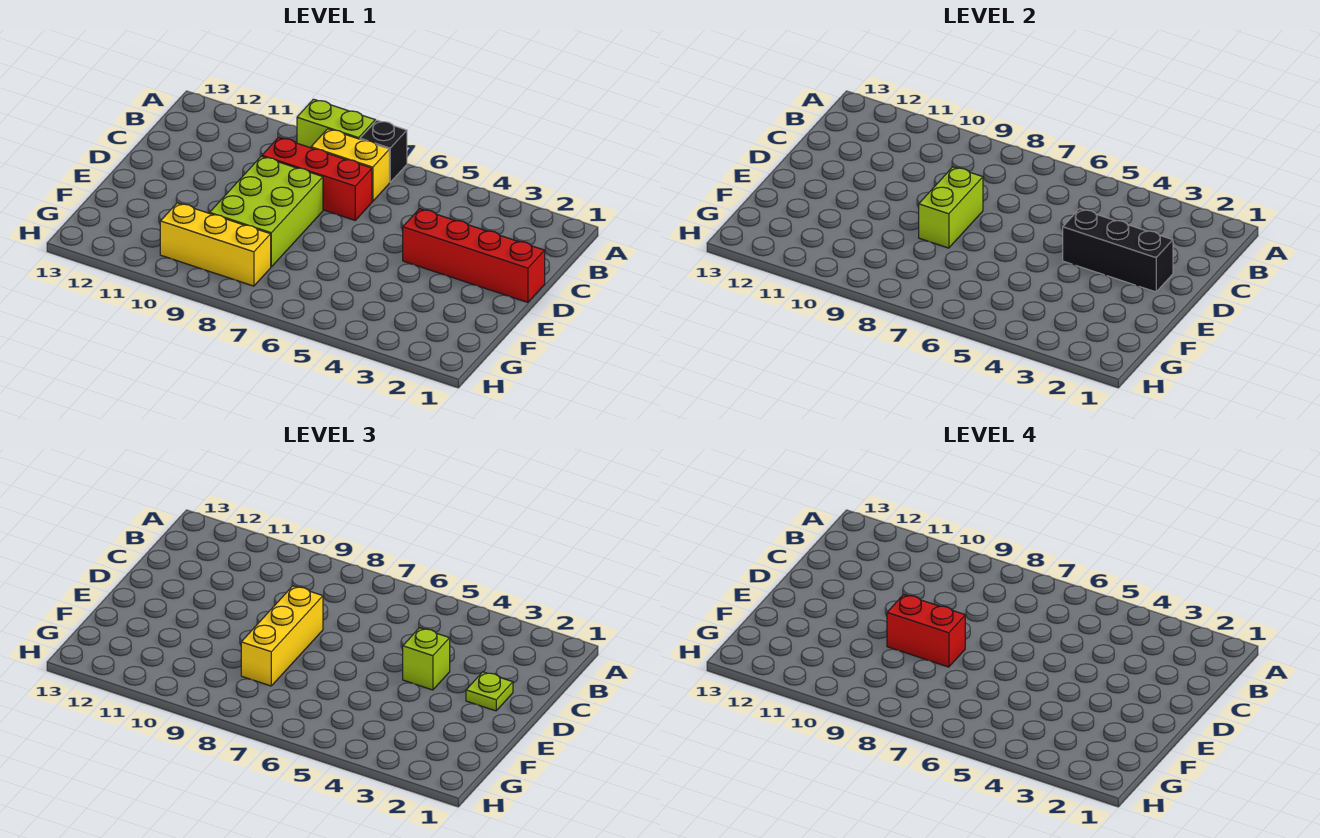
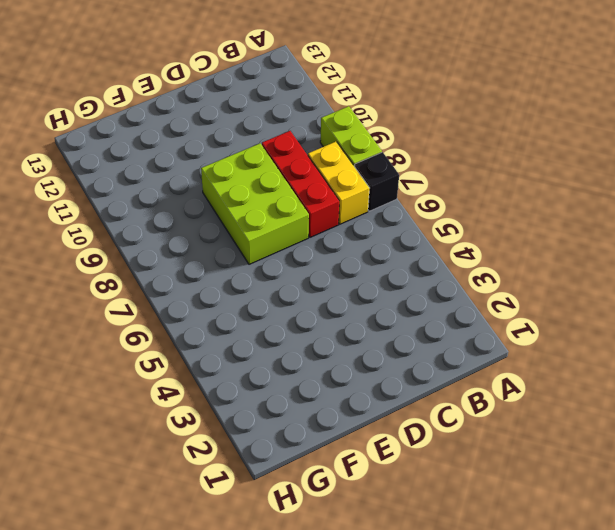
lime 2x3 brick [201,143,309,264] -> lime 2x3 brick turned to [210,156,323,267]
none -> red 1x4 brick [403,209,545,302]
none -> yellow 1x3 brick [160,203,271,286]
none -> black 1x3 brick [1063,209,1173,292]

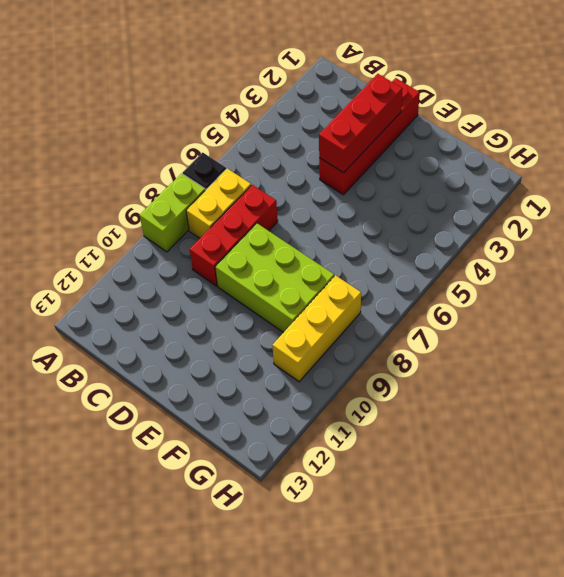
red 1x3 brick [319,74,402,173] -> black 1x3 brick [1063,209,1173,292]
none -> lime 1x2 brick [919,167,983,248]
none -> lime 1x1 plate [466,672,513,711]
none -> lime 1x1 brick [403,628,450,690]

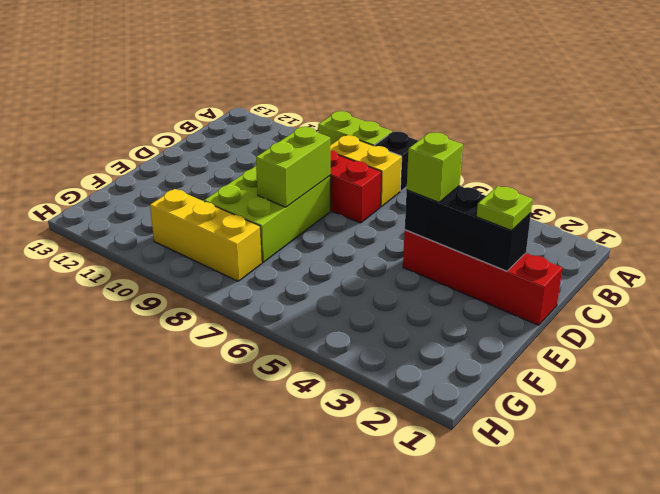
none -> yellow 1x3 brick [241,586,323,686]
none -> red 1x2 brick [887,594,965,667]

